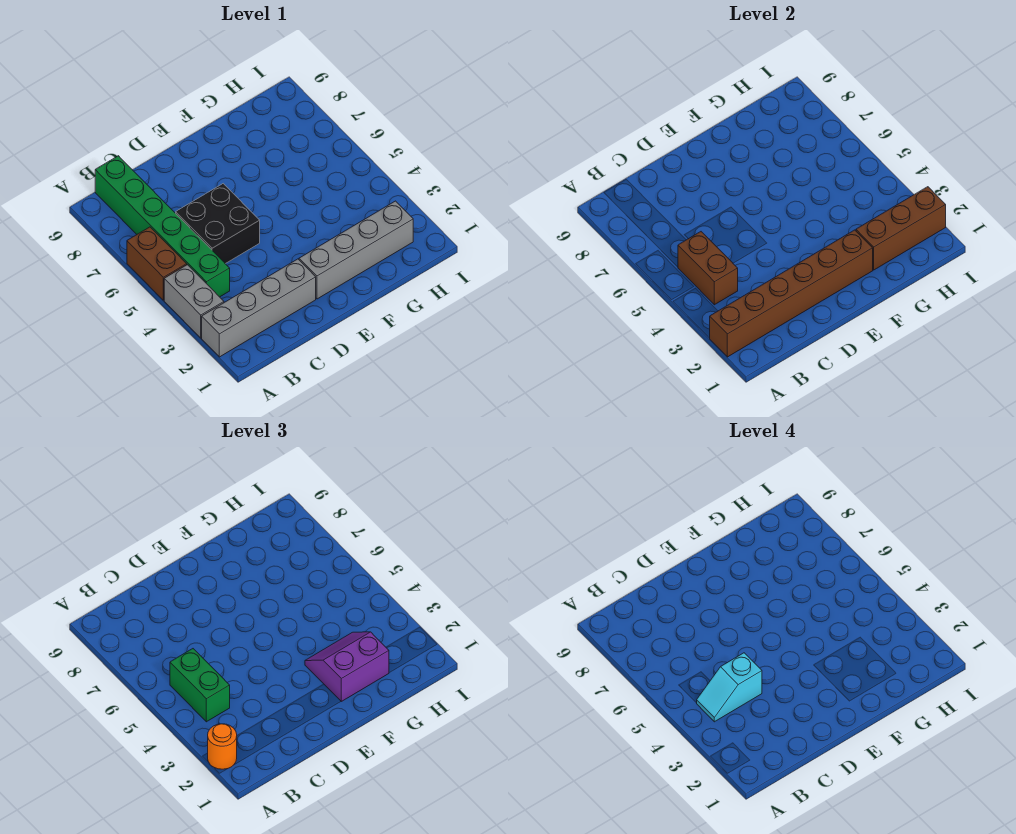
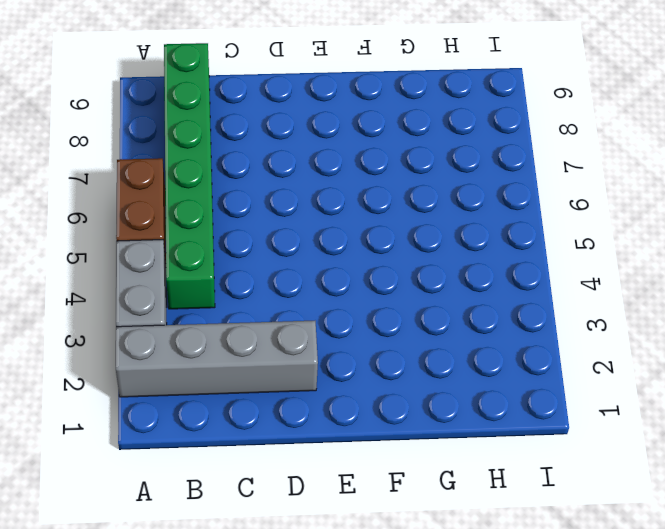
none -> black 2x2 brick [176,184,260,264]
none -> grey 1x4 brick [299,201,413,299]
none -> brown 1x6 brick [710,230,873,357]

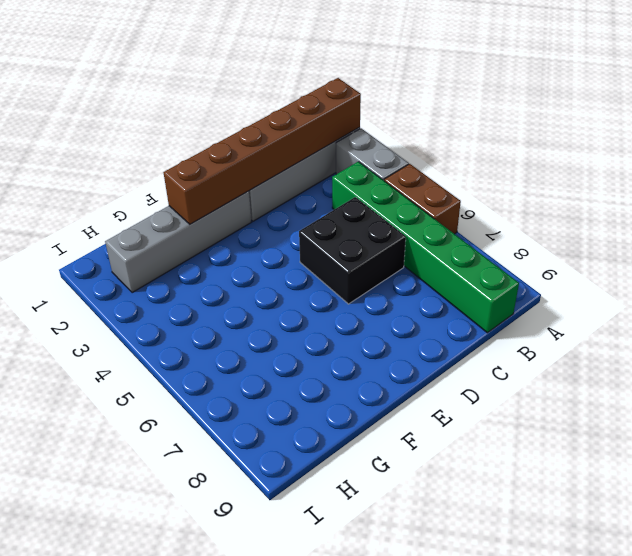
none -> brown 1x2 brick [678,232,738,305]
none -> brown 1x3 brick [856,187,946,270]
none -> orange 1x1 round brick [208,724,237,769]

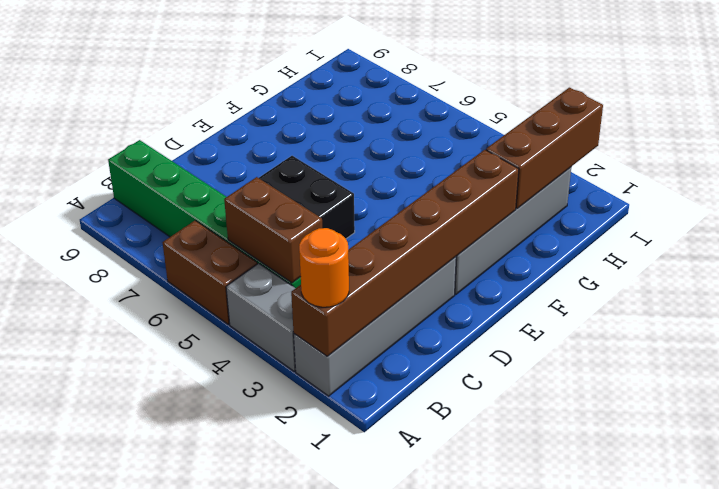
none -> green 1x2 brick [170,649,230,722]
none -> purple 2x2 slope [305,632,389,701]
none -> cyan 1x2 slope [697,653,762,722]

